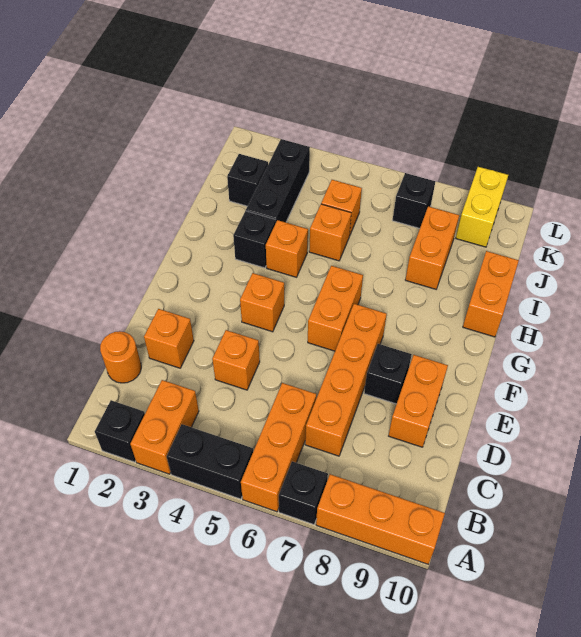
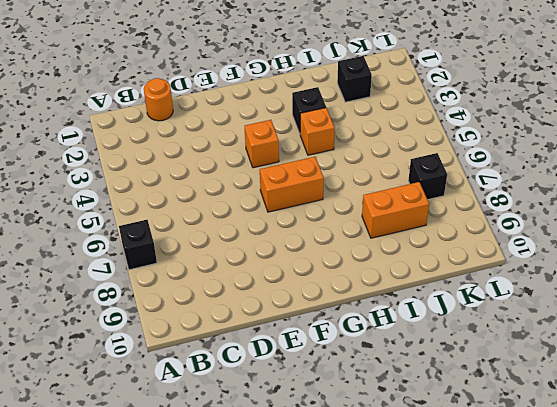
none -> black 1x1 brick [95,400,145,462]
none -> orange 1x2 brick [130,380,199,474]
none -> black 1x2 brick [167,424,253,499]

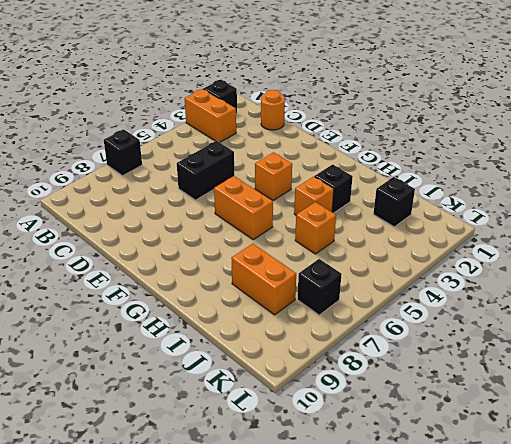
black 1x2 brick [177,141,234,200] -> black 1x2 brick moved to [167,424,253,499]
none -> orange 1x3 brick [241,383,316,512]
none -> orange 1x3 brick [316,474,445,564]
none -> orange 1x4 brick [305,304,387,456]

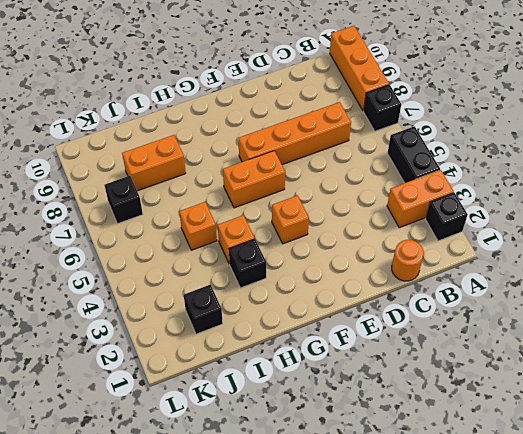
none -> orange 1x3 brick [241,383,316,512]
none -> orange 1x1 brick [144,309,194,368]
none -> orange 1x1 brick [212,330,260,390]

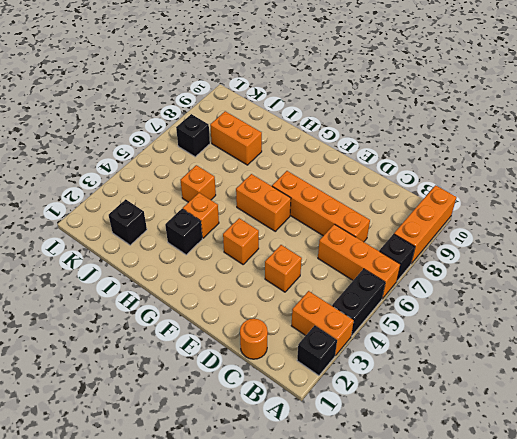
none -> orange 1x1 brick [144,309,194,368]
none -> orange 1x2 brick [389,355,448,447]
none -> black 1x1 brick [364,344,412,404]

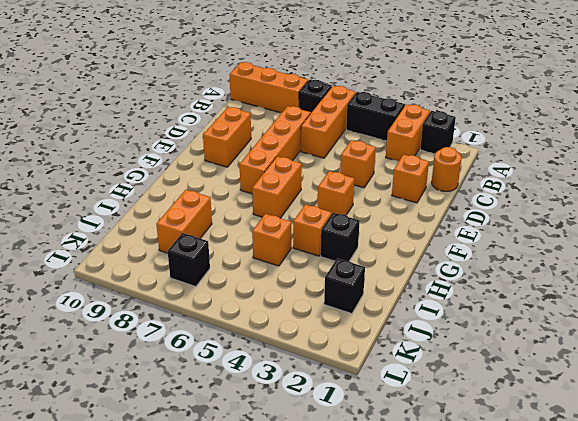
none -> black 1x1 brick [364,344,412,404]
none -> orange 1x2 brick [463,251,519,337]
none -> black 1x3 brick [246,139,310,222]

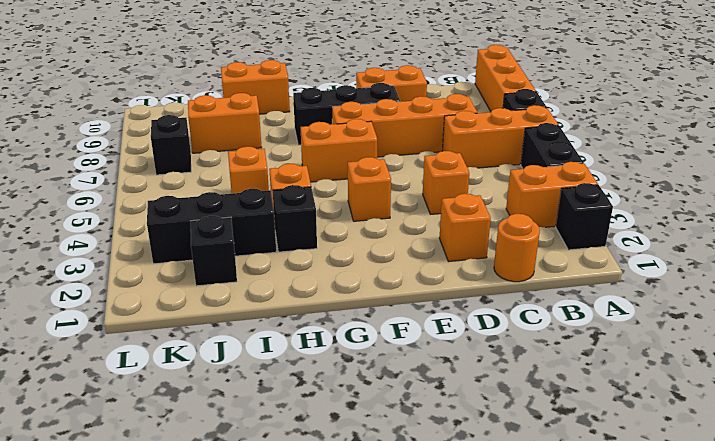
black 1x3 brick [293,83,400,145] -> black 1x1 brick [364,344,412,404]
none -> orange 1x1 brick [321,180,362,234]
none -> yellow 1x2 brick [456,167,508,247]

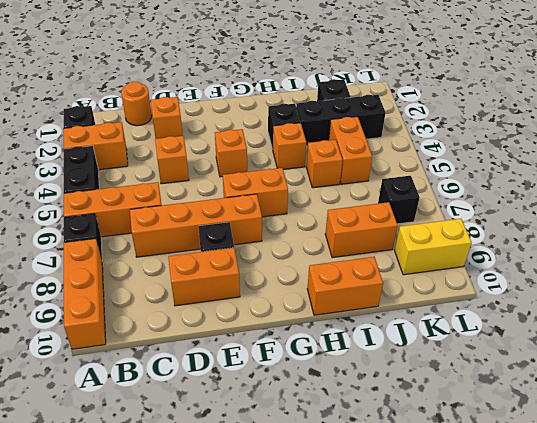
orange 1x2 brick [329,117,372,184] -> orange 1x1 brick [321,180,362,234]

